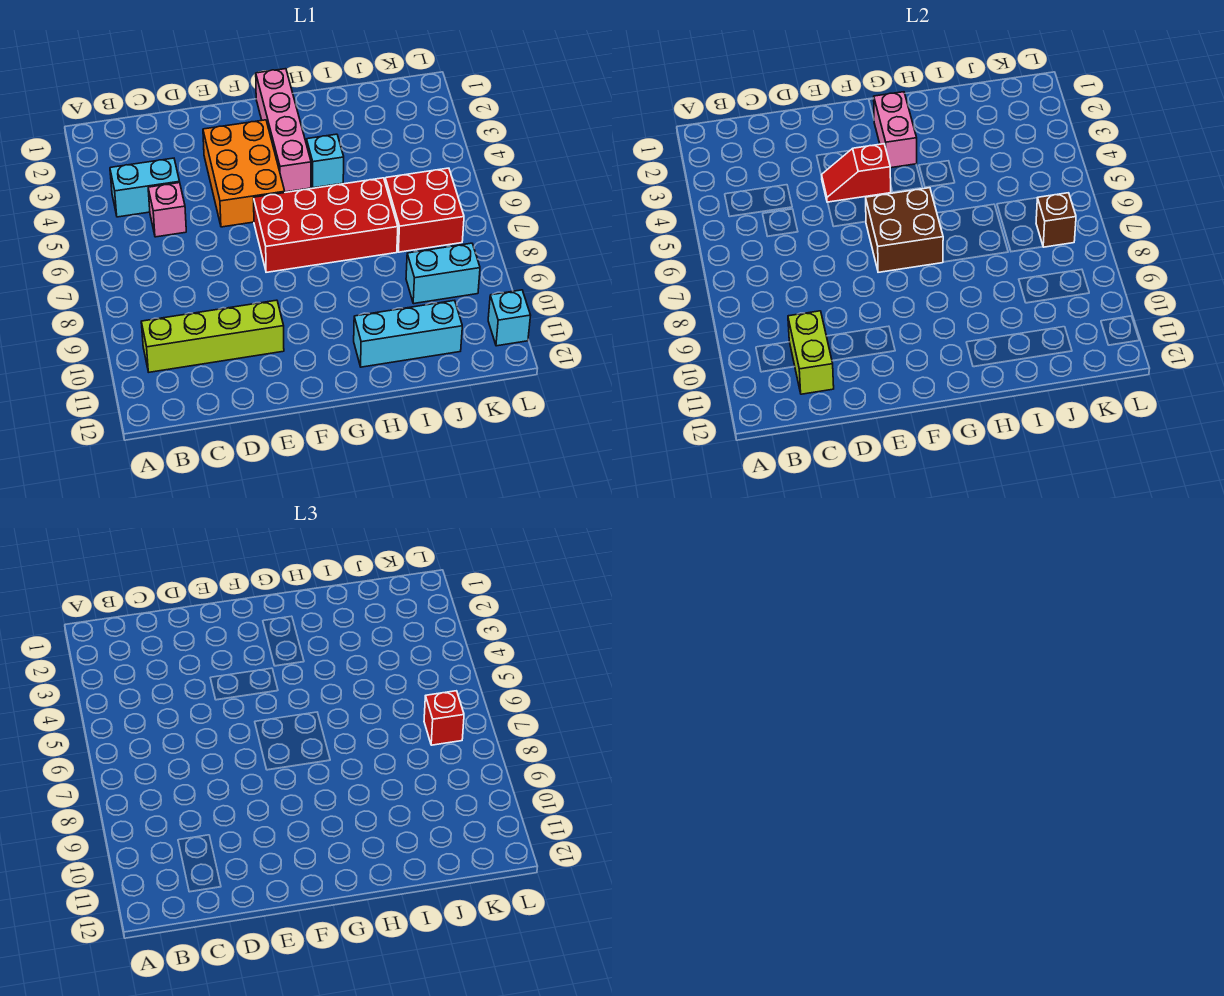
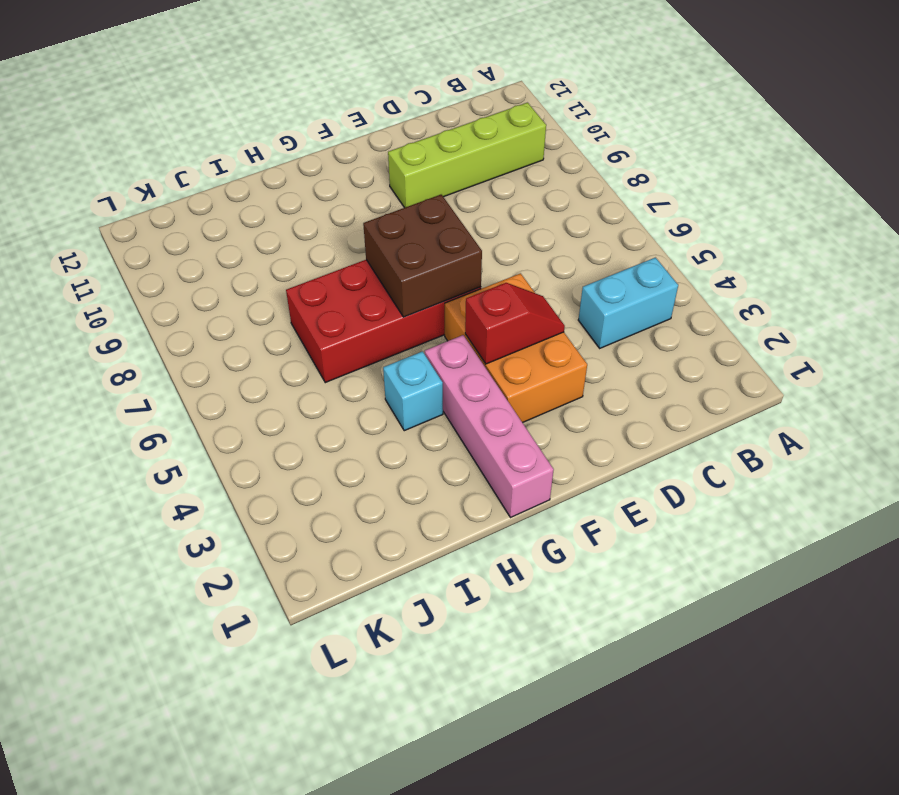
none -> pink 1x1 brick [148,183,186,237]
none -> cyan 1x3 brick [354,300,462,367]
none -> red 2x2 brick [385,168,464,252]

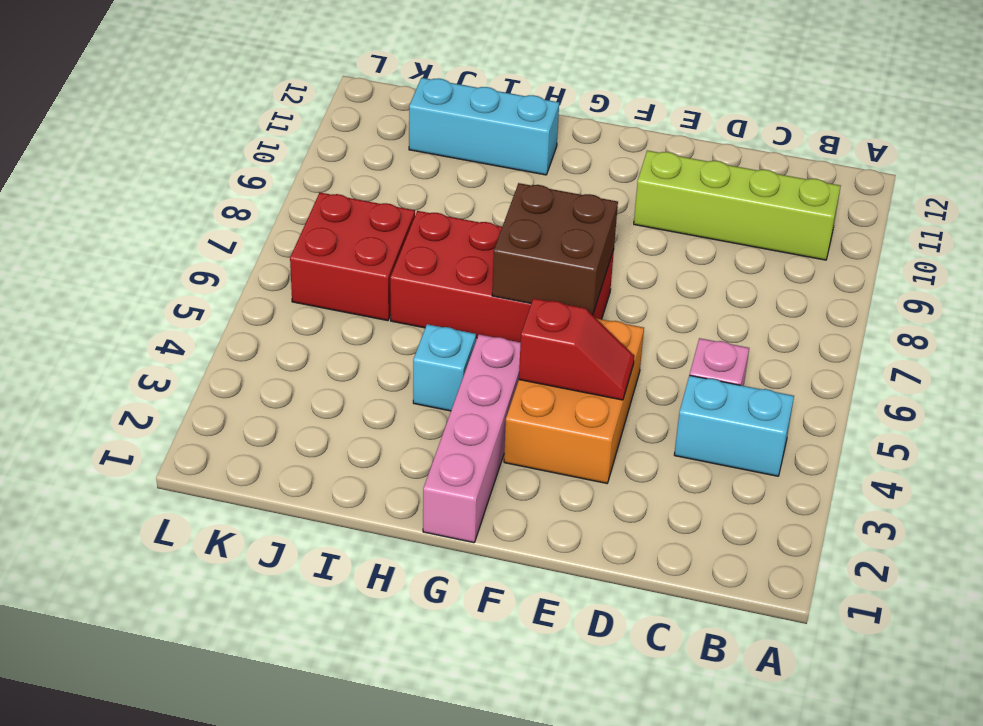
none -> cyan 1x2 brick [406,243,480,304]
none -> cyan 1x1 brick [488,290,531,346]
none -> lime 1x2 brick [788,311,834,394]

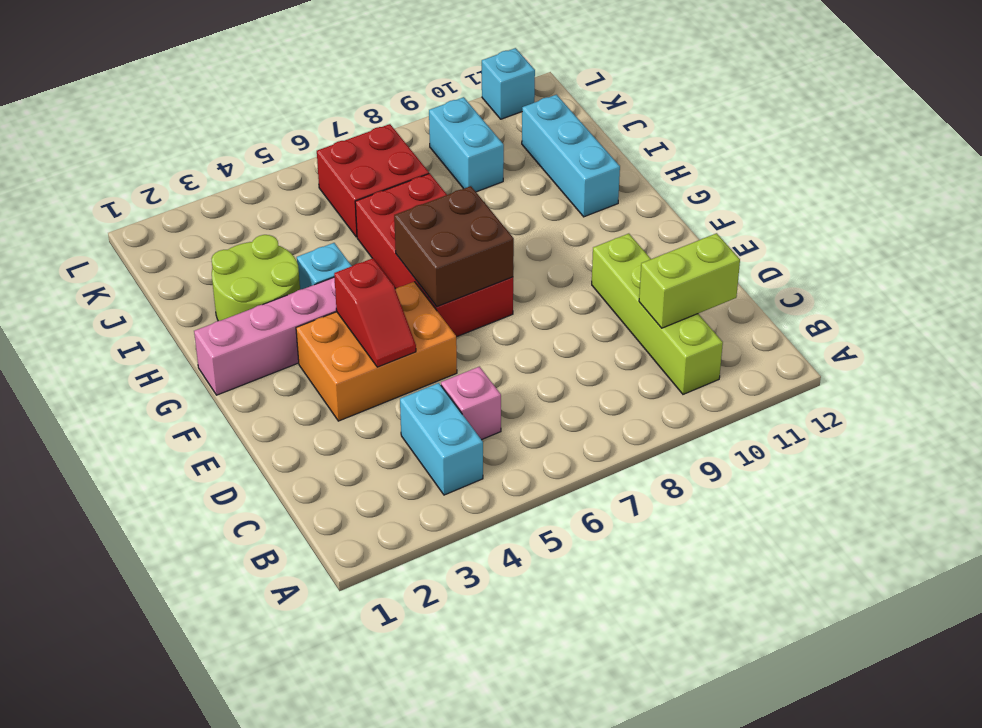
lime 2x2 round brick [212,235,300,321] -> none
none -> pink 1x2 brick [874,92,917,168]
none -> brown 1x1 brick [1036,193,1076,247]
none -> red 1x1 brick [424,691,464,745]

